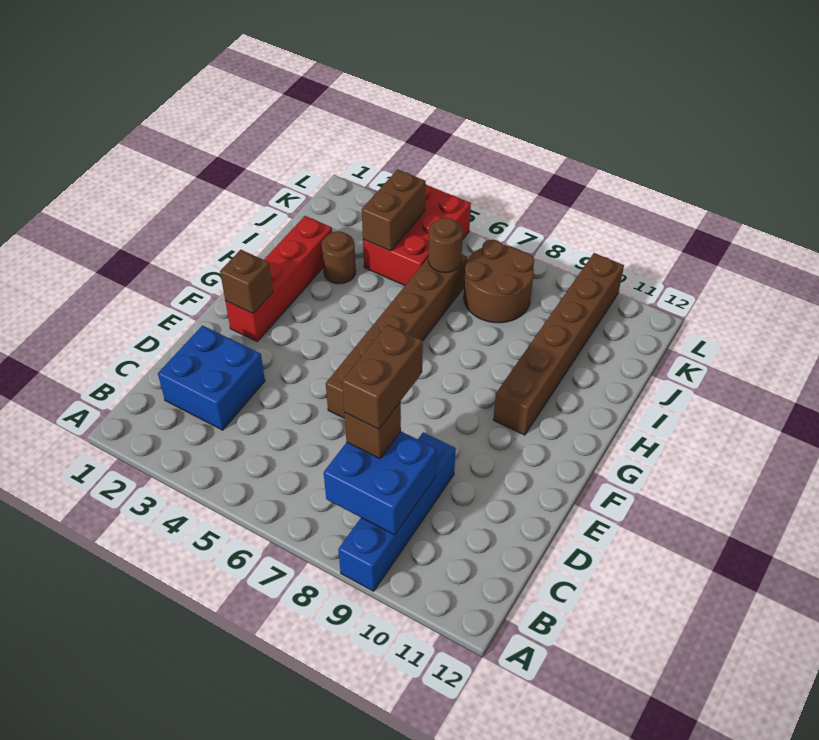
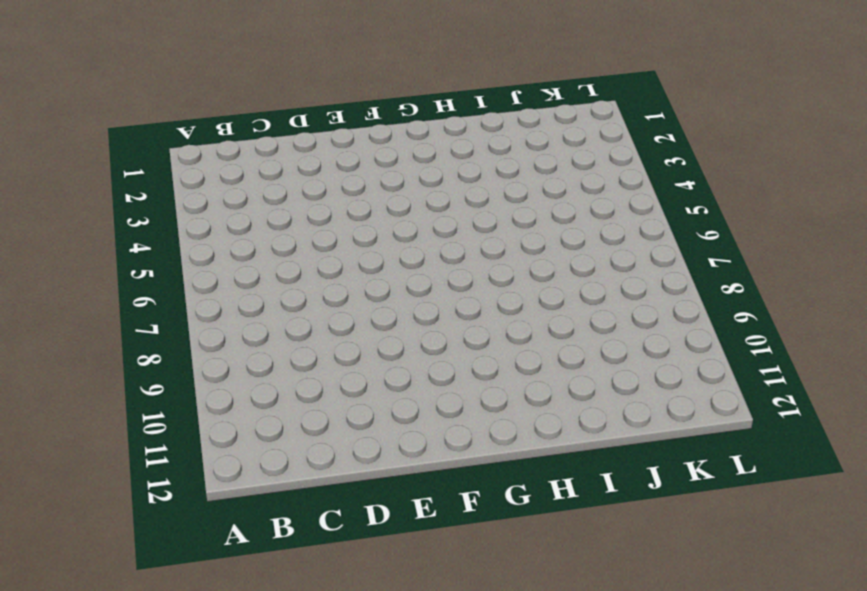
none -> blue 1x4 brick [338,432,456,591]
none -> blue 2x2 brick [158,326,265,430]
none -> brown 1x6 brick [326,255,468,418]

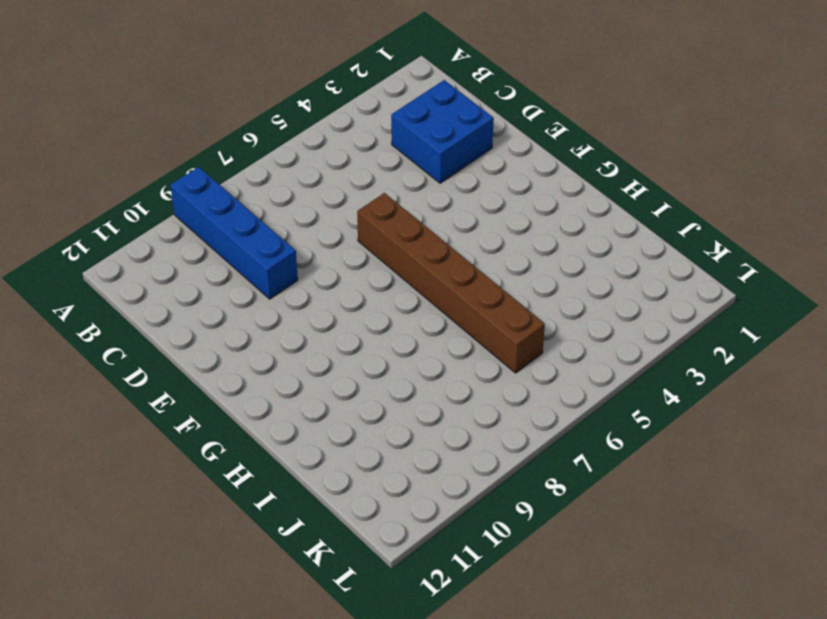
none -> red 1x4 brick [225,216,332,342]
none -> brown 1x6 brick [493,253,624,435]
none -> brown 1x1 round brick [322,231,356,284]

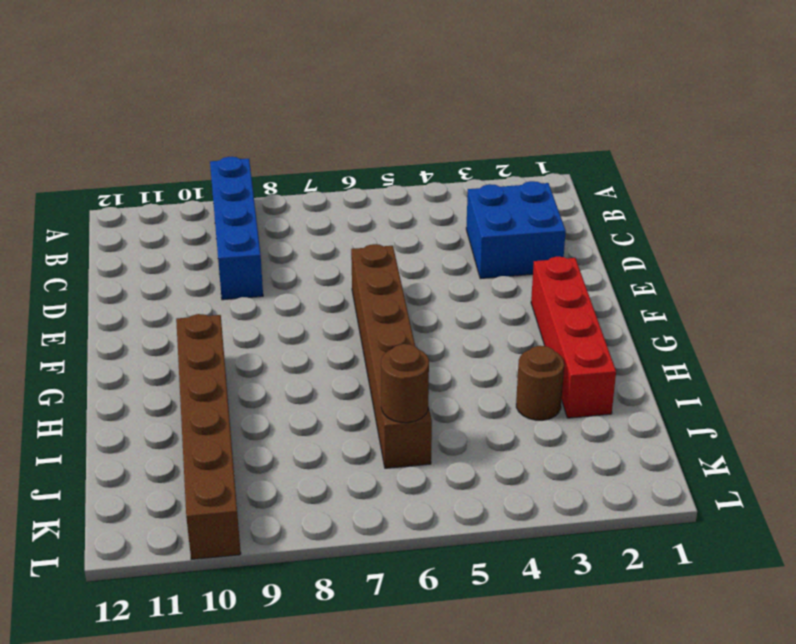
none -> red 2x3 brick [363,184,471,285]
none -> brown 2x2 round brick [464,240,534,323]
none -> blue 2x2 brick [324,431,437,535]

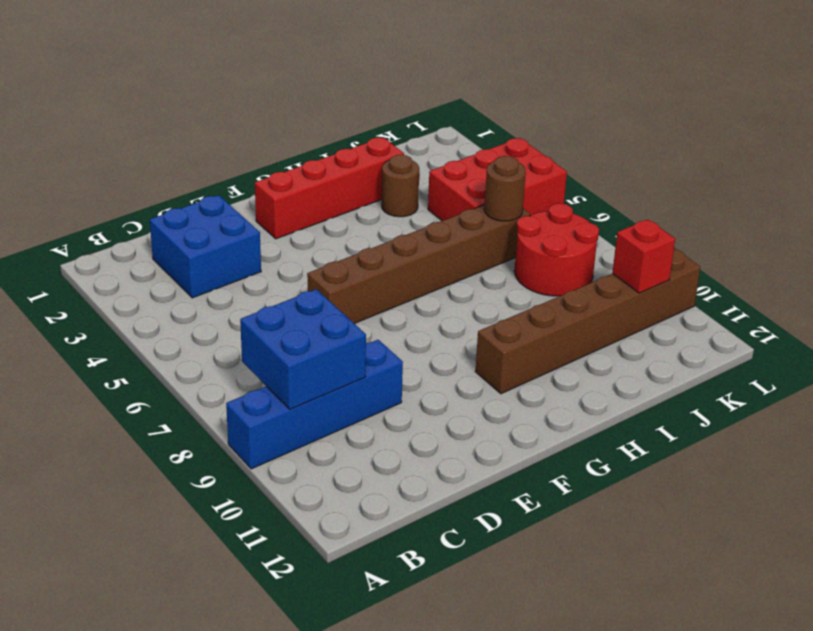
red 2x2 round brick [514,203,599,296] -> brown 2x2 round brick [464,240,534,323]
red 1x1 brick [612,219,675,293] -> none
none -> brown 1x1 brick [220,250,273,314]
none -> brown 1x2 brick [362,169,426,251]
none -> brown 1x1 brick [344,402,401,459]

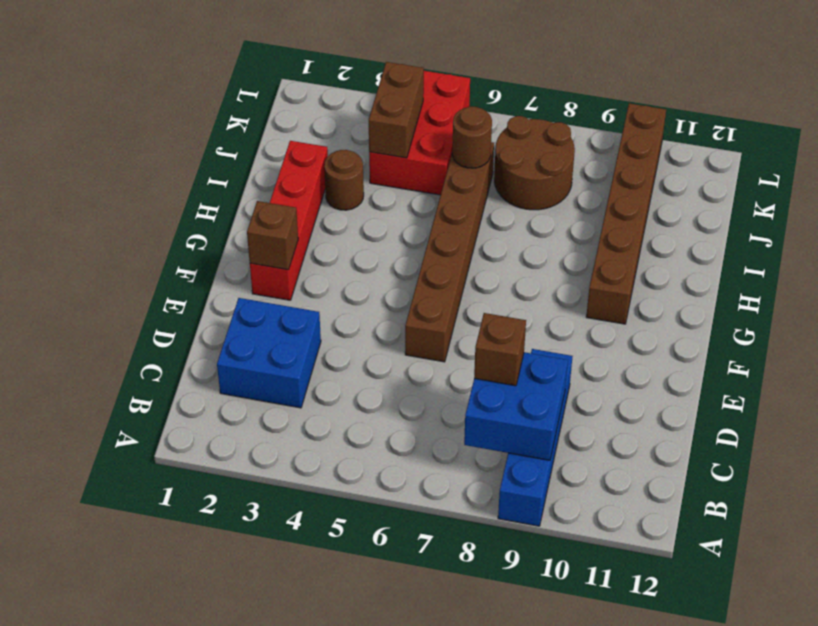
none -> brown 1x2 brick [342,324,423,429]

